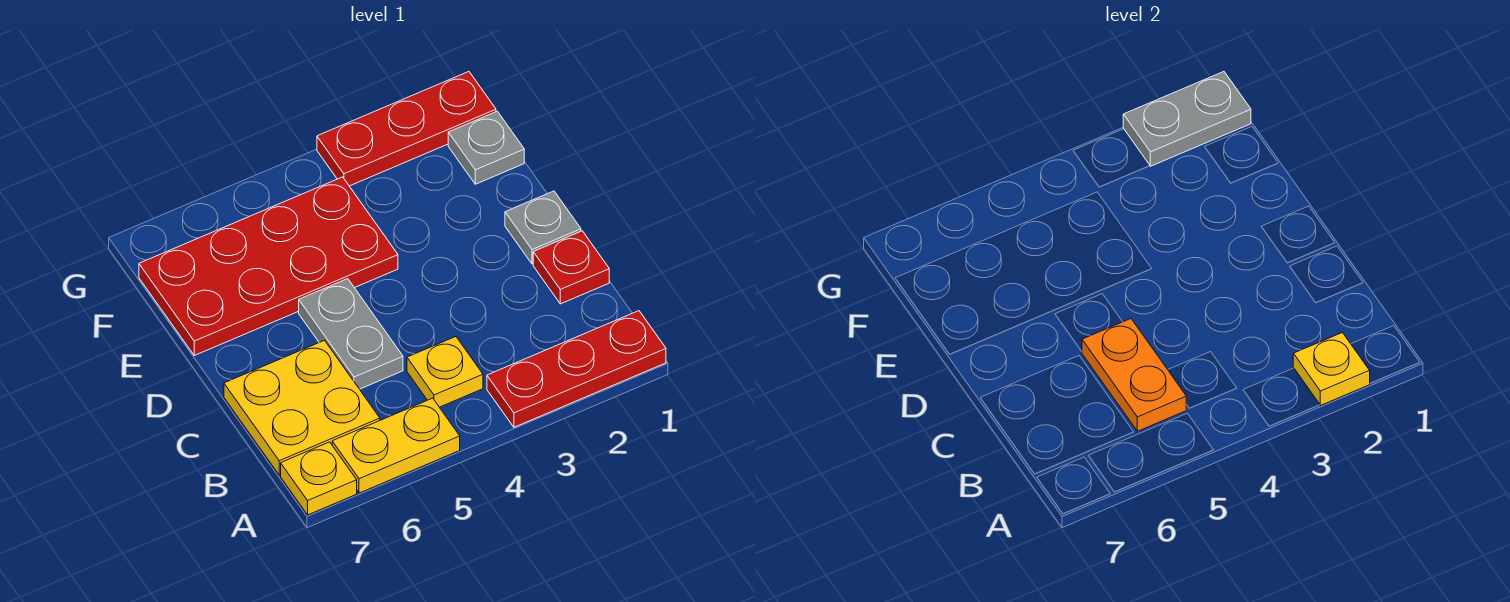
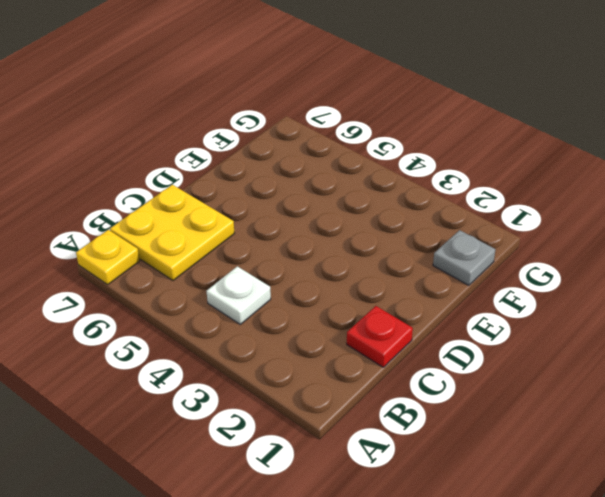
white 1x1 plate [207,266,271,324] -> yellow 1x1 plate [407,337,483,407]
none -> red 1x3 plate [487,311,666,427]
none -> yellow 1x2 plate [332,398,460,493]
none -> grey 1x2 plate [299,279,403,389]

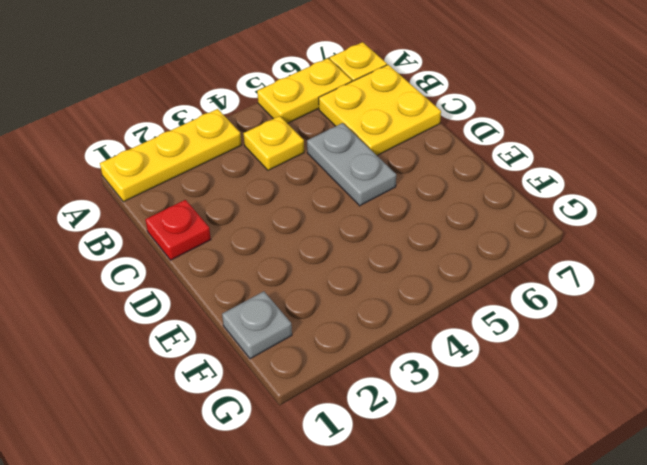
yellow 1x3 plate [100,109,241,202] -> red 1x3 plate [487,311,666,427]
none -> grey 1x1 plate [505,191,581,264]
none -> red 2x4 plate [139,177,398,355]
none -> red 1x3 plate [317,72,496,186]

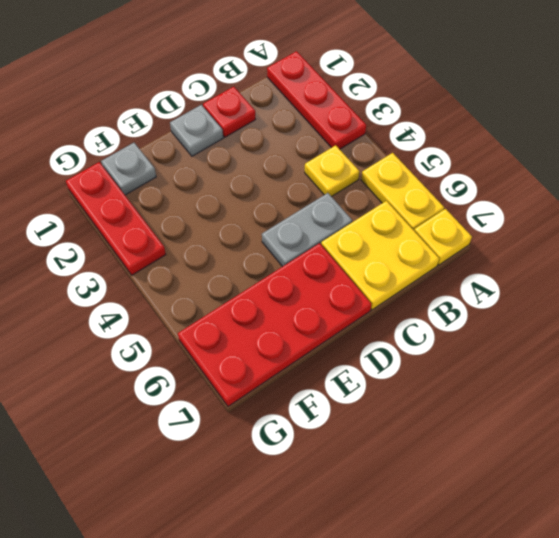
red 2x4 plate [178,243,372,406] -> red 2x4 plate turned to [139,177,398,355]
none -> yellow 1x1 plate [1293,333,1370,406]
none -> orange 1x2 plate [1082,319,1186,431]
none -> grey 1x2 plate [1123,72,1251,166]

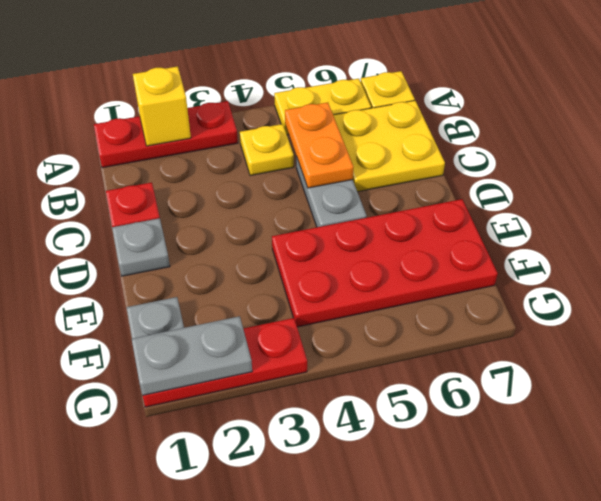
yellow 1x1 brick [133,66,191,146] -> yellow 1x1 plate [1293,333,1370,406]

